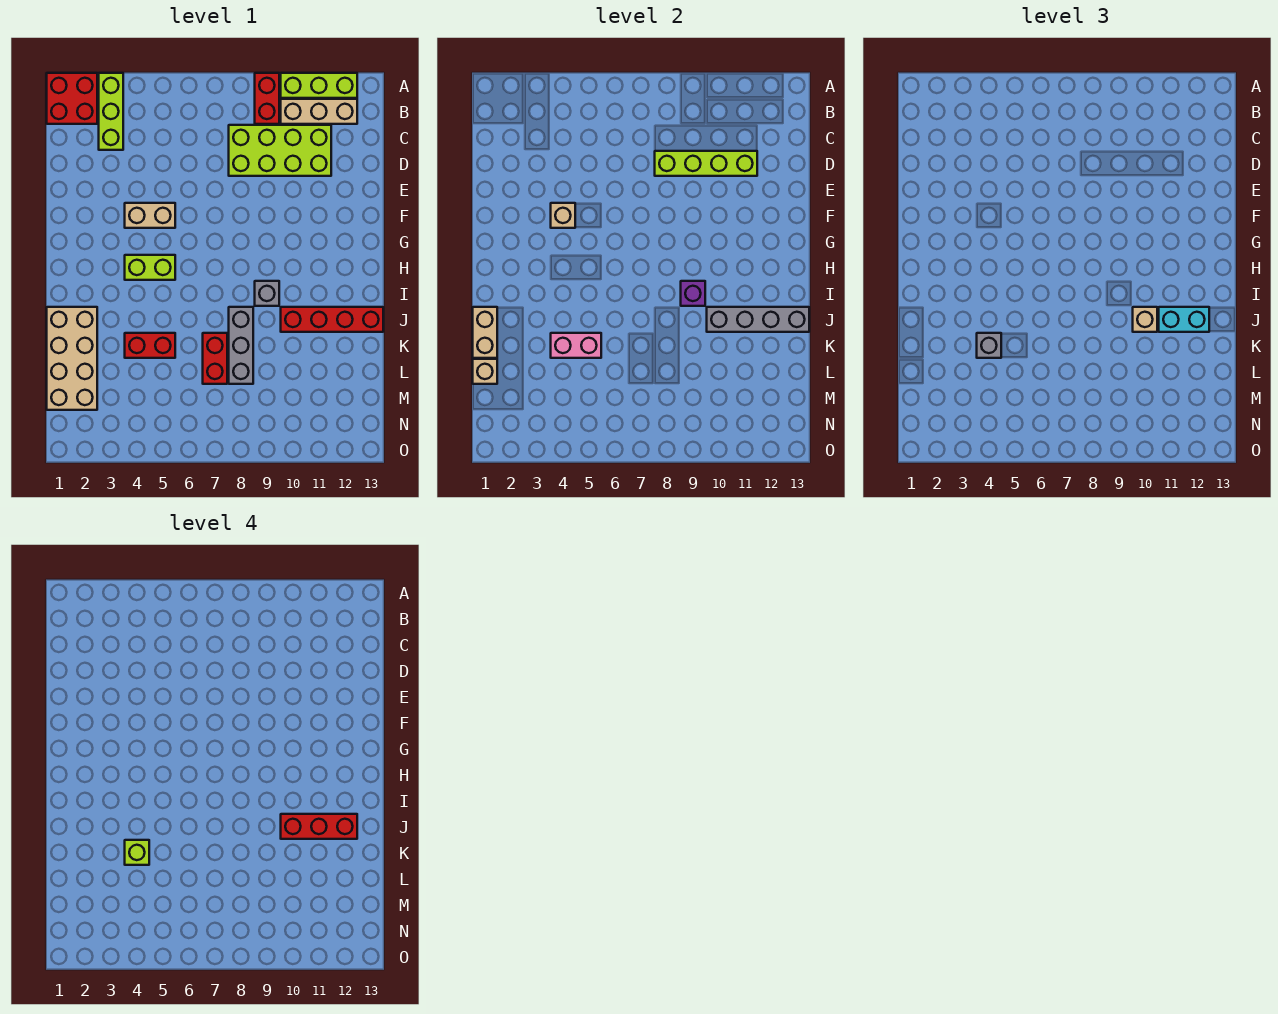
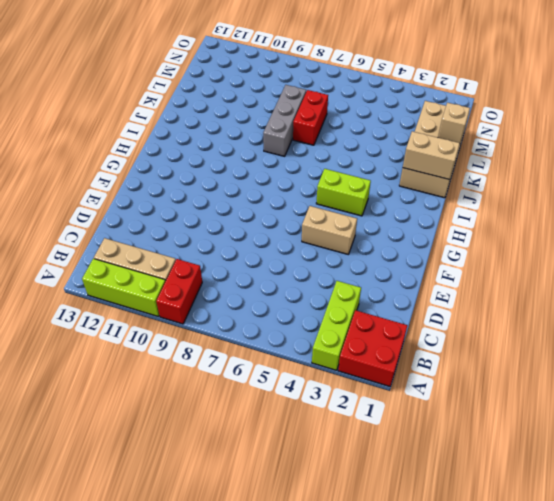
tan 1x2 brick [403,131,460,180] -> tan 1x2 brick turned to [473,307,497,358]
none -> lime 2x4 brick [229,125,331,176]
none -> grey 1x1 brick [255,281,279,306]
none -> red 1x4 brick [281,307,383,332]

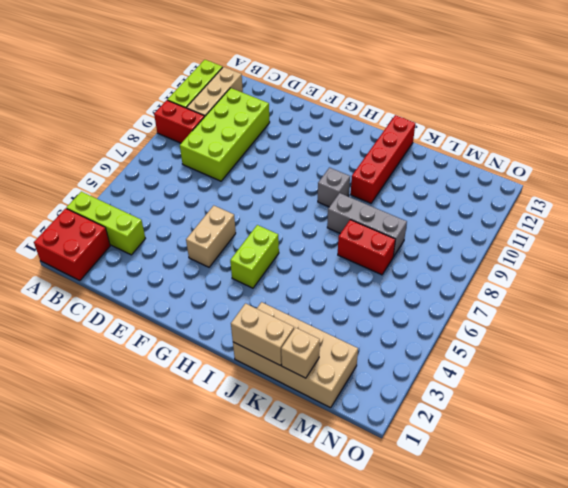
none -> red 1x2 brick [125,333,175,358]
none -> lime 1x4 brick [655,151,757,176]
none -> tan 1x1 brick [551,203,575,228]

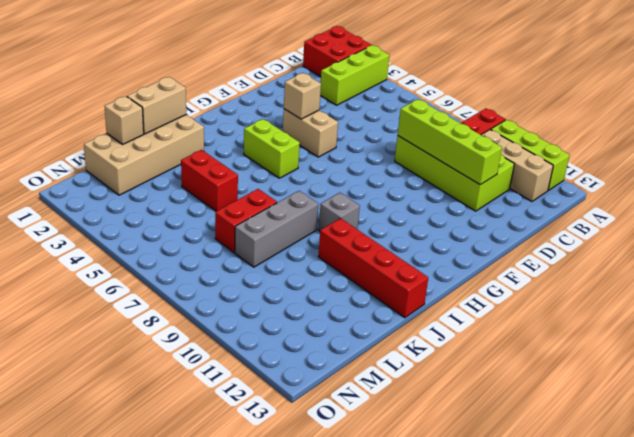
none -> purple 1x1 brick [681,281,705,306]
none -> grey 1x4 brick [707,307,809,332]
none -> pink 1x2 brick [551,333,601,358]

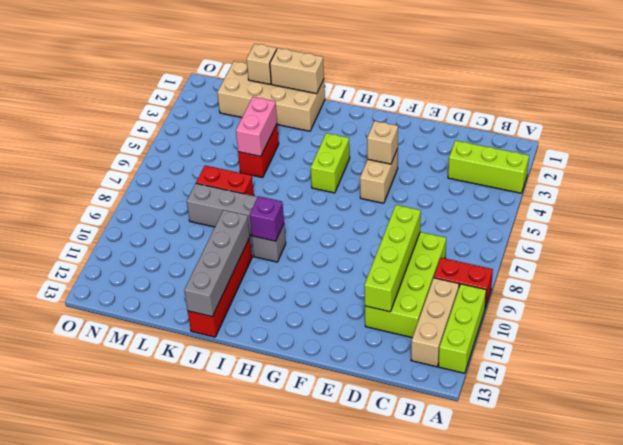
none -> red 2x2 brick [47,73,97,124]
none -> tan 1x1 brick [1133,307,1157,332]
none -> cyan 1x2 brick [1159,307,1209,332]

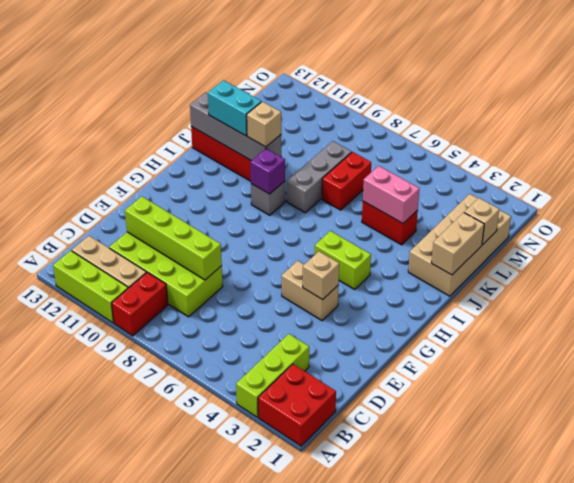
none -> grey 1x1 brick [977,333,1001,358]
none -> red 1x3 brick [281,814,357,839]
none -> lime 1x1 brick [125,840,149,865]

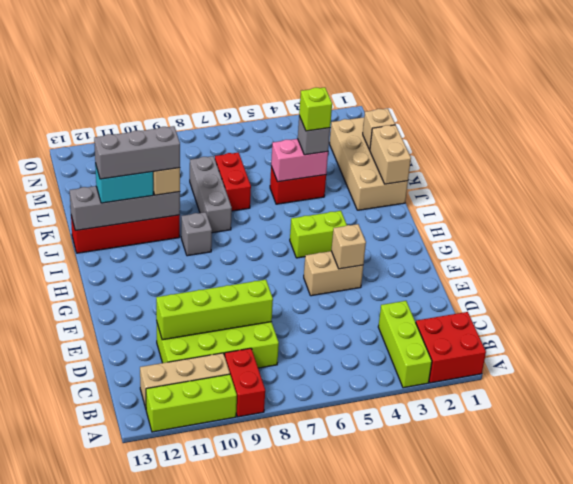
grey 1x3 brick [94,126,180,179] -> red 1x3 brick [281,814,357,839]
none -> purple 1x1 brick [681,281,705,306]

